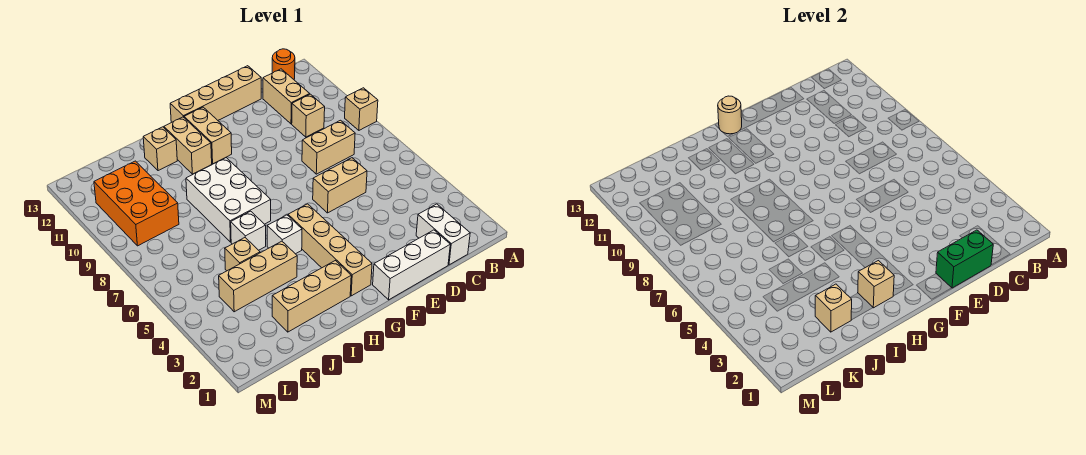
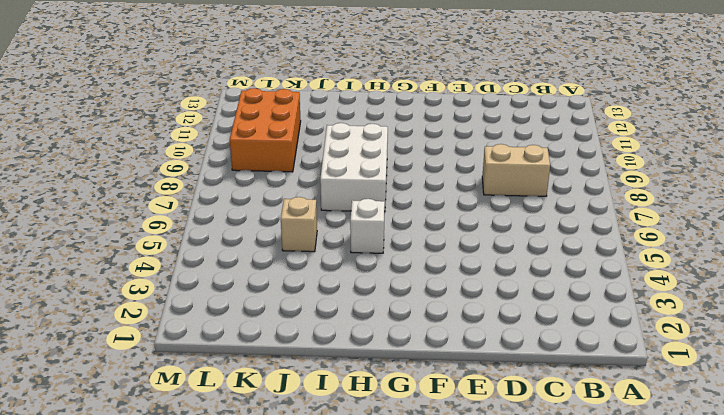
none -> tan 1x1 brick [345,88,378,130]
none -> orange 1x1 round brick [272,49,295,79]
none -> white 1x2 brick [416,204,470,265]

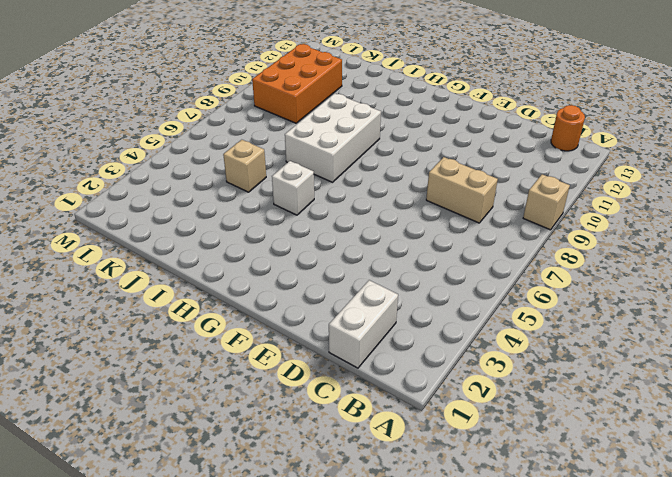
none -> tan 1x1 brick [292,94,325,137]
none -> tan 1x2 brick [263,69,310,124]
none -> white 1x3 brick [373,230,450,300]

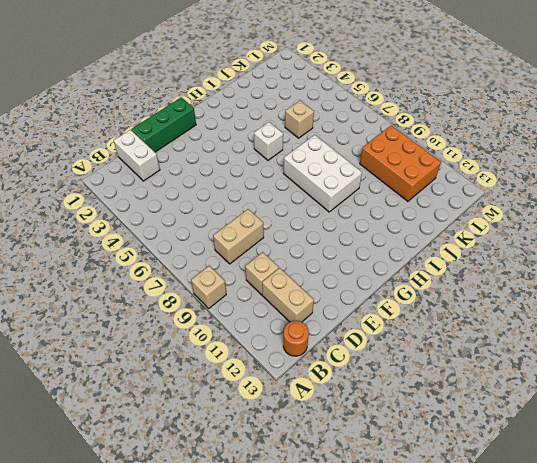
green 1x3 brick [131,97,196,152] -> white 1x3 brick [373,230,450,300]
none -> tan 1x2 brick [313,158,367,213]
none -> tan 1x4 brick [170,66,261,122]
none -> tan 1x4 brick [288,204,372,296]

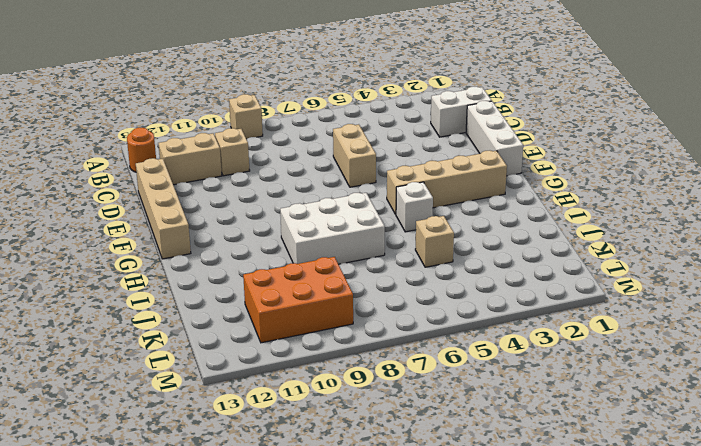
none -> tan 1x2 brick [302,120,355,174]
none -> tan 1x2 brick [184,107,232,164]
none -> tan 1x3 brick [272,261,351,332]

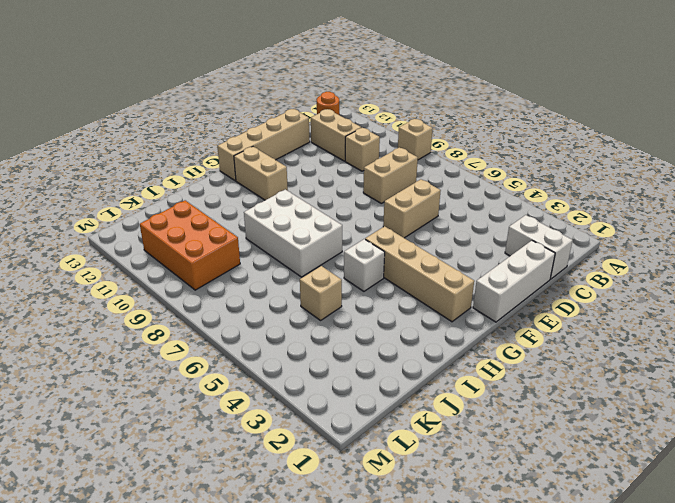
none -> tan 1x3 brick [272,261,351,332]
none -> tan 1x2 brick [164,117,212,174]
none -> tan 1x3 brick [219,241,297,312]

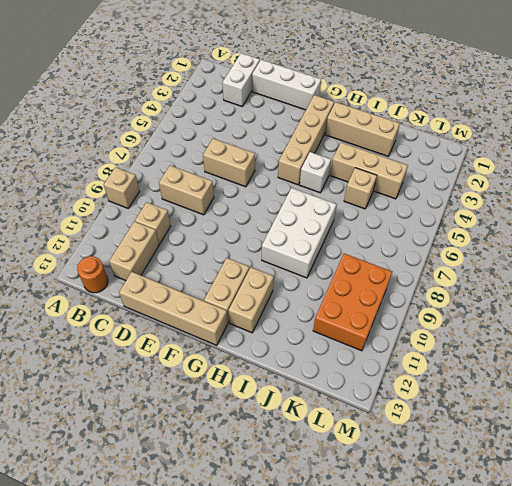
none -> white 1x1 brick [231,211,266,250]
none -> tan 1x1 brick [143,127,177,171]
none -> green 1x2 brick [936,230,993,288]

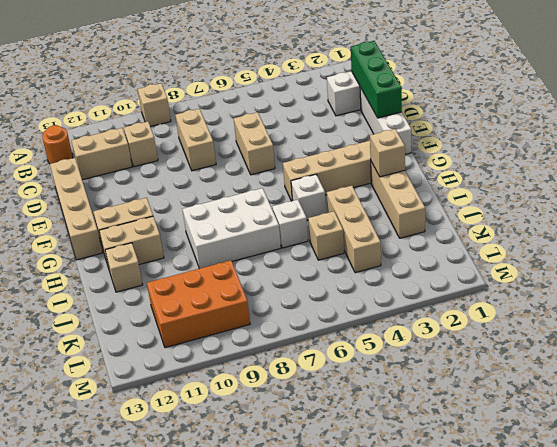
green 1x3 brick [351,41,402,118] -> green 1x2 brick [936,230,993,288]
none -> tan 1x1 round brick [718,96,742,134]
none -> tan 1x1 brick [815,284,852,332]

